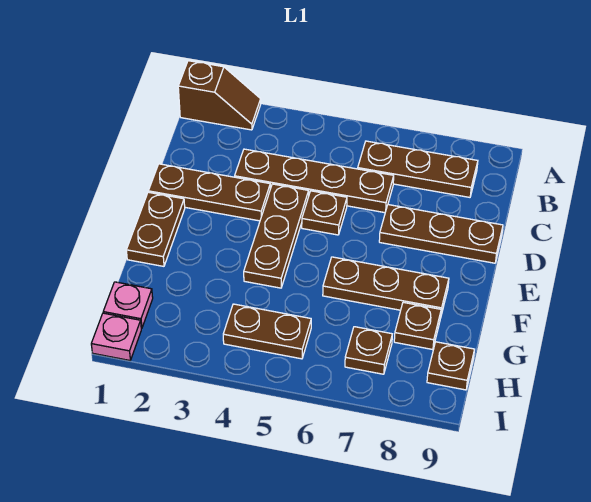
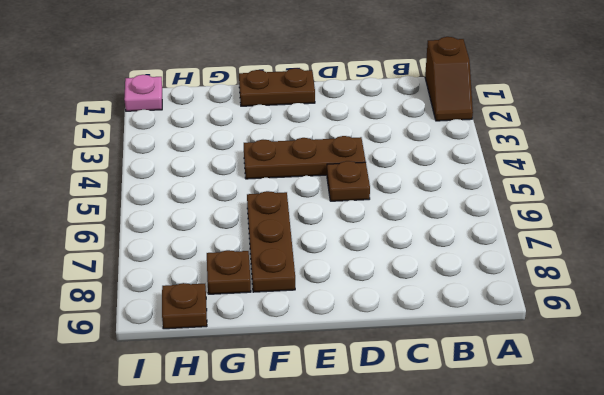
none -> brown 1x3 plate [358,141,478,197]
none -> brown 1x4 plate [235,149,394,213]
none -> brown 1x3 plate [148,164,270,221]

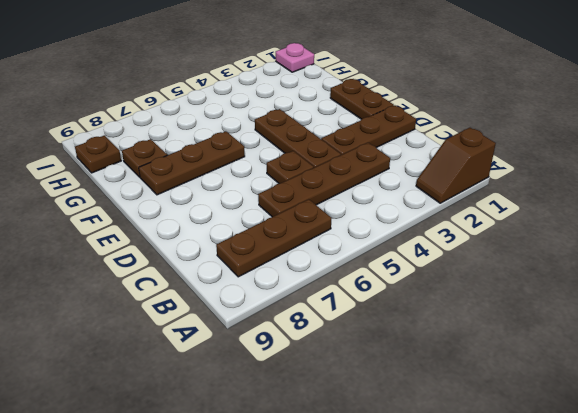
none -> brown 1x3 plate [379,205,503,263]
none -> pink 1x1 plate [103,282,153,328]
none -> brown 1x2 plate [223,304,311,359]

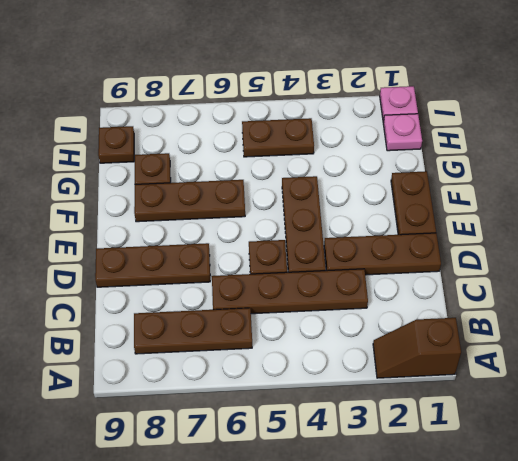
none -> brown 1x1 plate [345,327,392,374]

